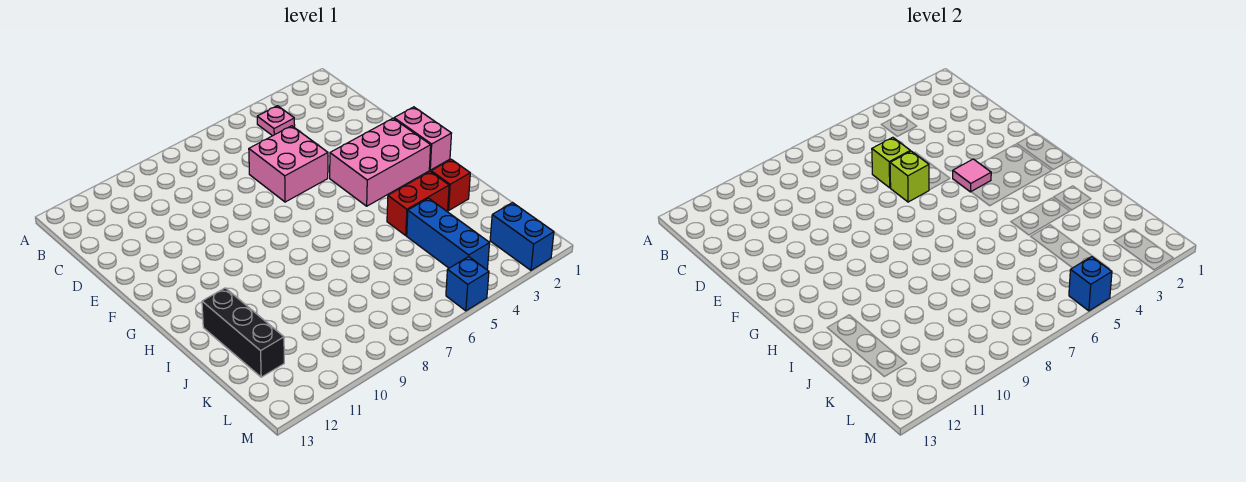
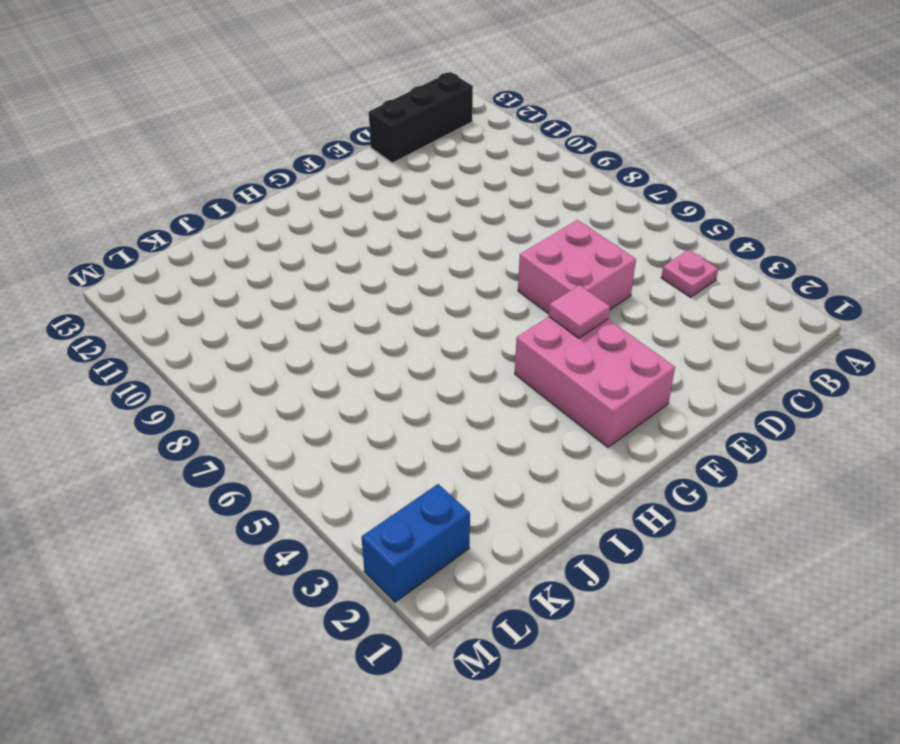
black 1x3 brick [369,72,473,163] -> black 1x3 brick moved to [202,288,284,377]
none -> pink 1x2 brick [394,107,452,170]
none -> red 1x1 brick [431,159,470,210]
none -> red 1x2 brick [387,172,449,235]

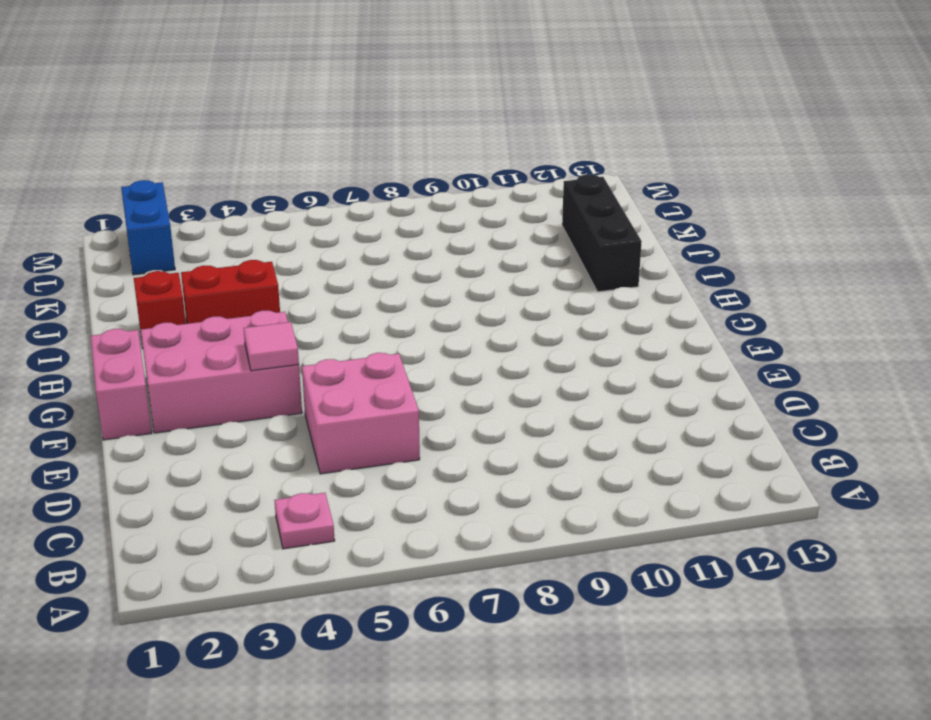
none -> blue 1x3 brick [407,198,490,270]
none -> blue 1x1 brick [446,257,489,311]
none -> lime 1x1 brick [872,137,910,188]

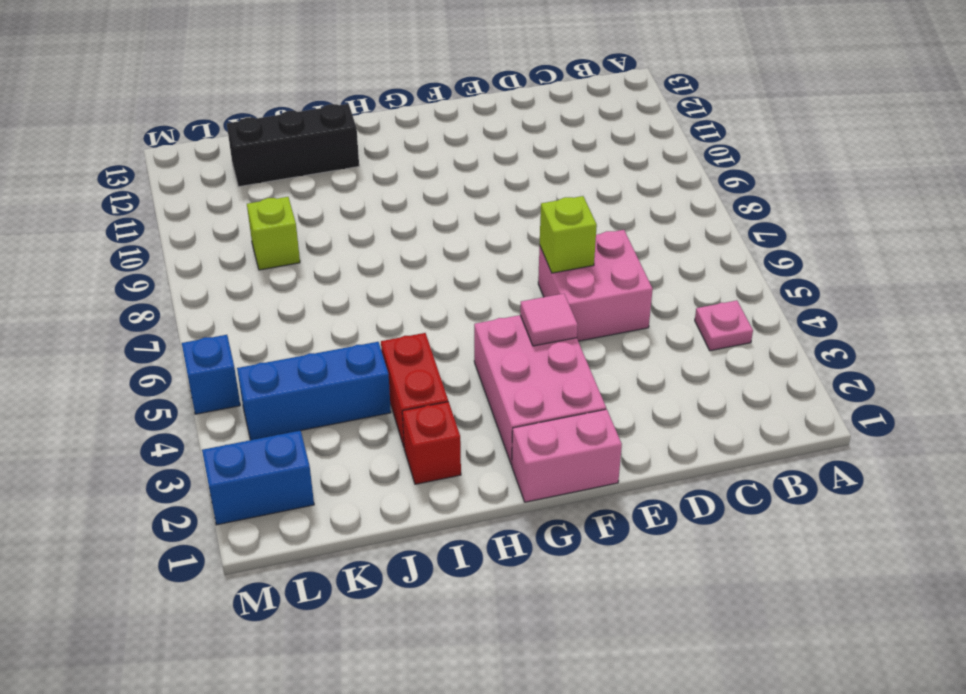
lime 1x1 brick [247,197,300,270] -> lime 1x1 brick moved to [872,137,910,188]
none -> blue 1x1 brick [1069,257,1112,311]

